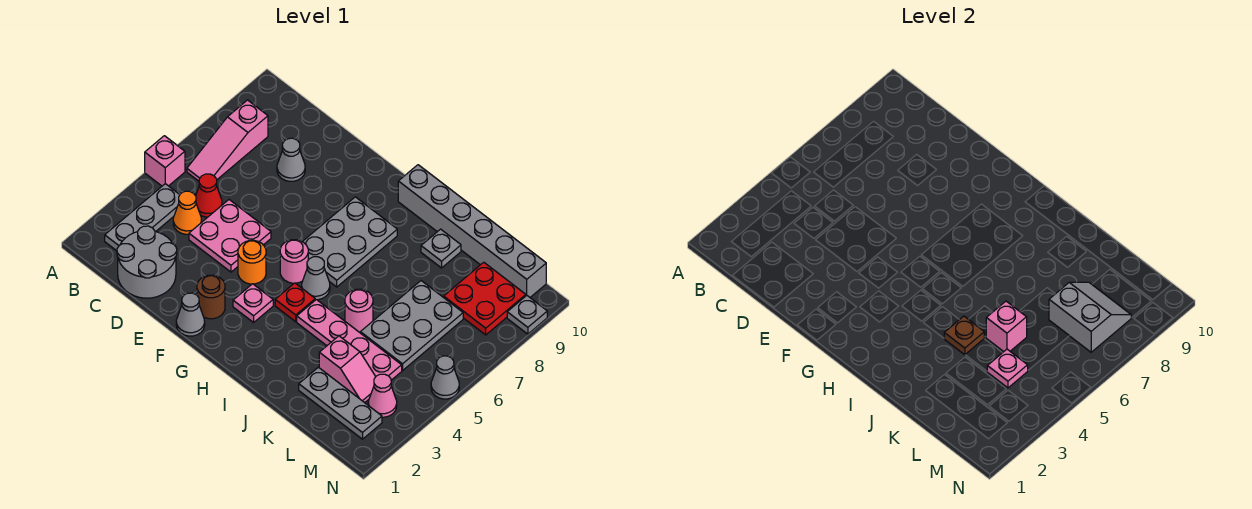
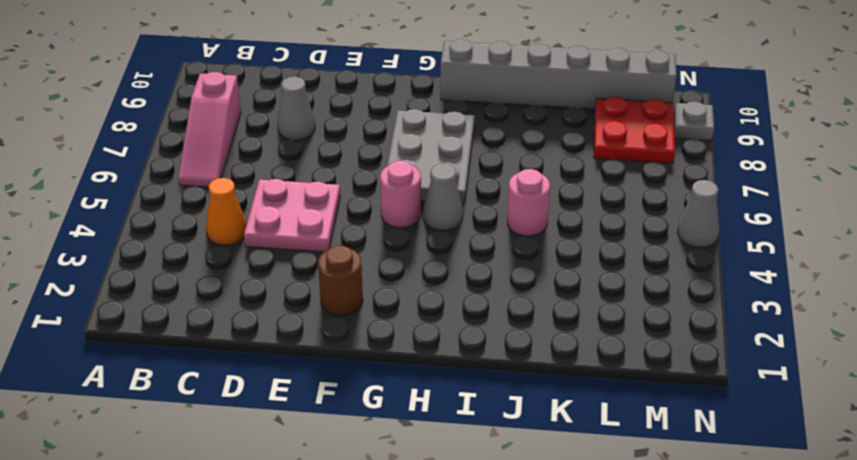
none -> pink 1x1 brick [145,136,185,186]
none -> grey 1x3 plate [105,184,180,251]
none -> grey 2x2 round brick [117,226,177,298]
none -> red 1x1 cone [196,174,222,217]

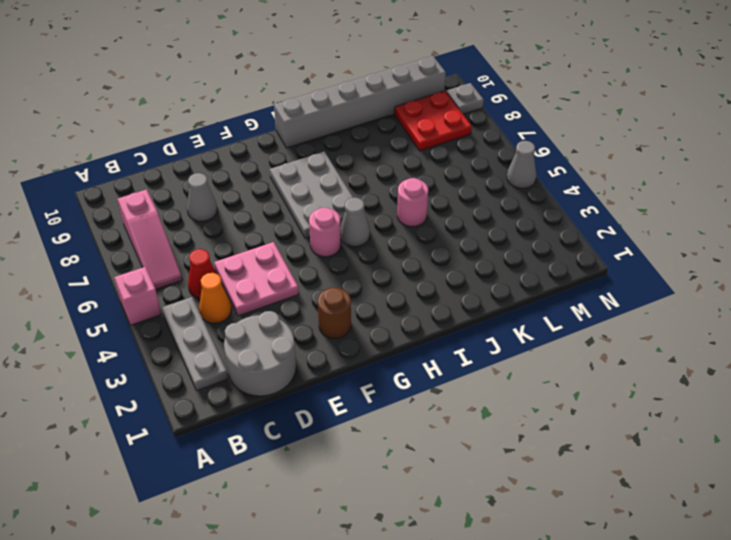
none -> grey 1x1 cone [176,293,205,336]
none -> orange 1x1 round brick [238,240,266,284]
none -> pink 1x1 plate [233,284,273,322]
none -> red 1x1 plate [275,283,315,322]

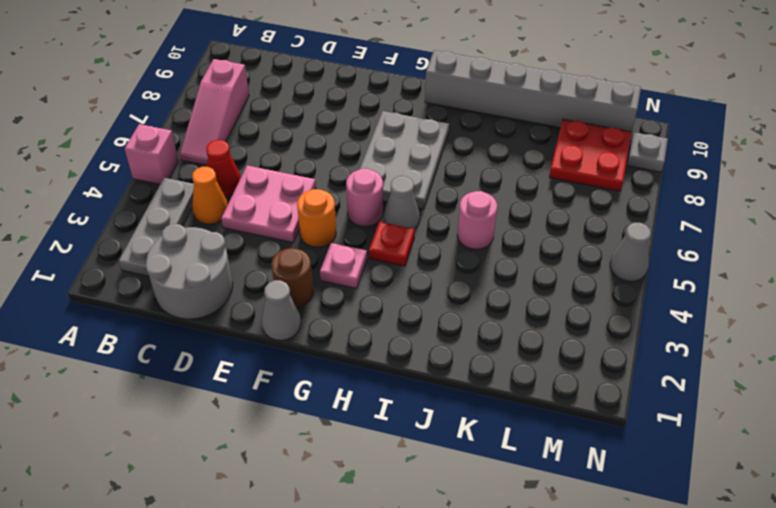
none -> grey 1x1 cone [277,138,305,181]
none -> pink 1x4 plate [297,300,402,380]
none -> grey 1x1 plate [421,229,461,268]
none -> grey 1x3 plate [299,367,382,439]

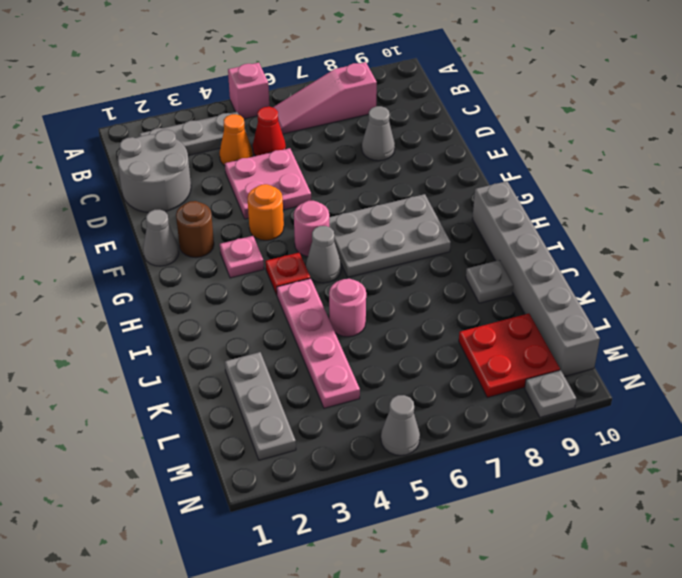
none -> pink 1x2 slope [319,336,376,403]
none -> grey 2x3 plate [360,281,463,370]
none -> pink 1x1 cone [368,374,397,417]
none -> brown 1x1 plate [944,316,984,355]

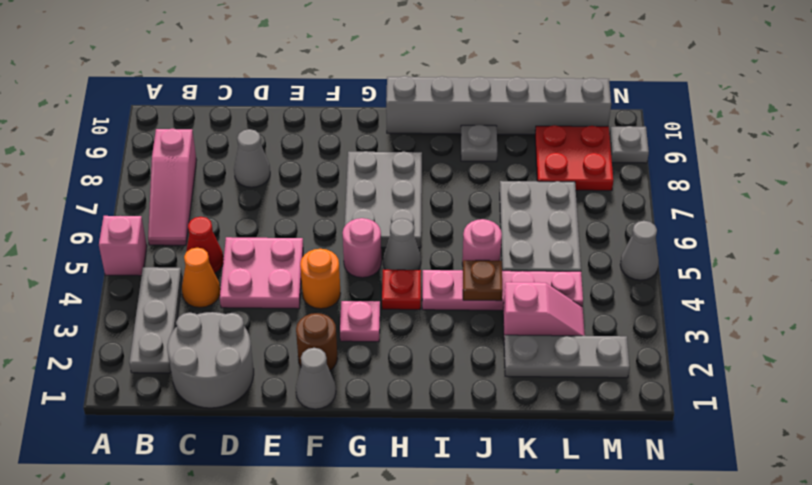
none -> pink 1x1 cone [368,374,397,417]
none -> pink 1x1 brick [986,301,1027,352]
none -> pink 1x1 plate [987,349,1028,388]
none -> grey 2x2 slope [1049,282,1131,352]

